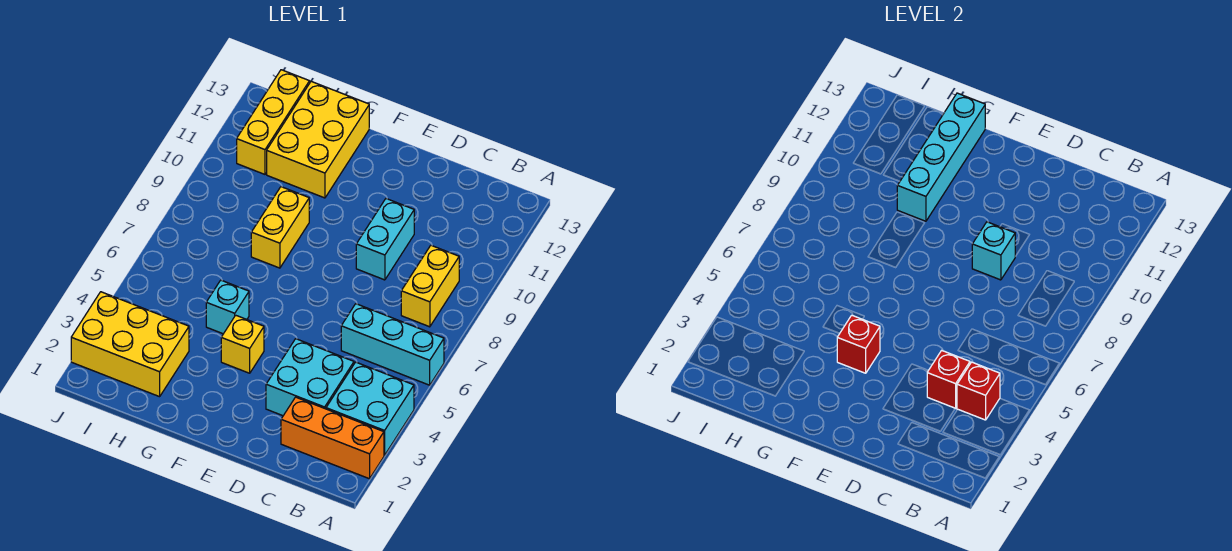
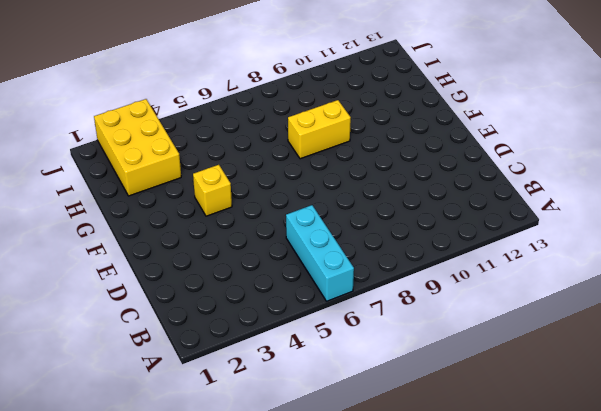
none -> orange 1x3 brick [281,397,384,479]
none -> cyan 2x2 brick [326,362,414,455]
none -> yellow 1x2 brick [401,245,459,327]

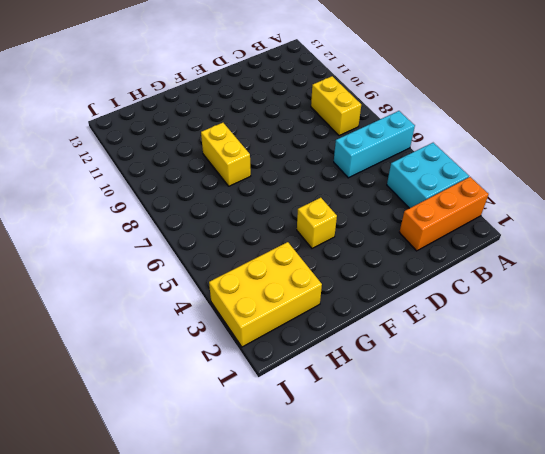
none -> cyan 2x2 brick [266,339,354,416]
none -> cyan 1x2 brick [356,199,414,280]
none -> cyan 1x1 brick [206,280,249,334]

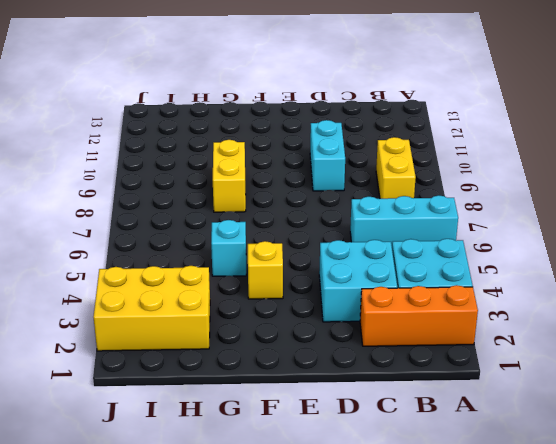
none -> yellow 2x3 brick [267,81,369,198]
none -> yellow 1x3 brick [237,70,310,174]
none -> red 1x1 brick [957,362,1000,420]

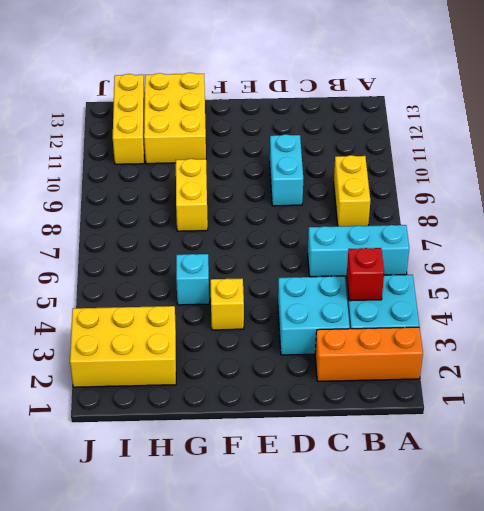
none -> red 1x1 brick [927,350,970,408]
none -> cyan 1x1 brick [972,222,1015,280]
none -> red 1x1 brick [837,315,880,373]

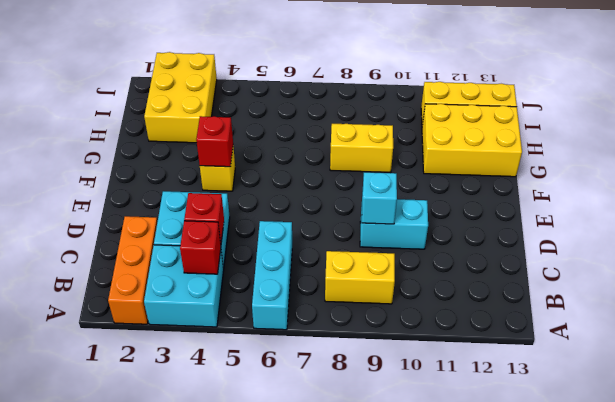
none -> cyan 1x1 brick [206,280,249,334]
none -> cyan 1x4 brick [897,93,985,221]

